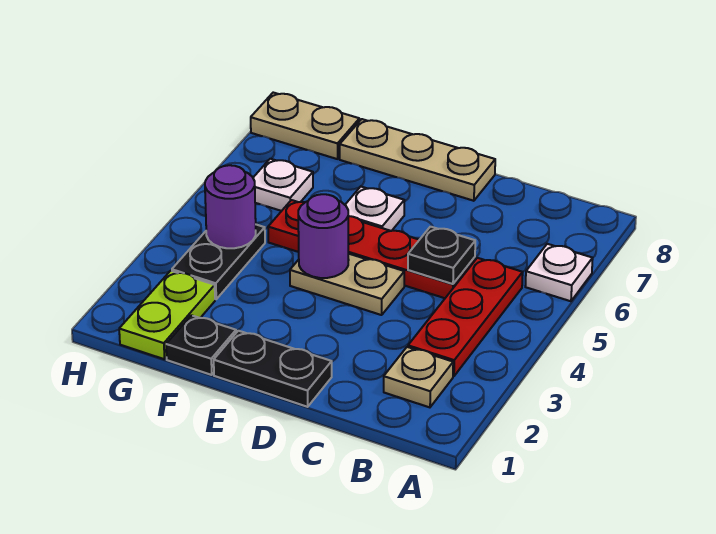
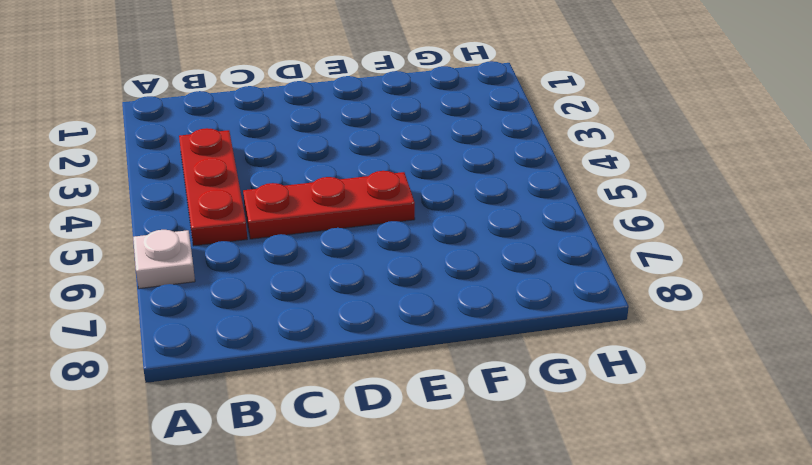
red 1x3 plate [243,171,415,239] -> red 1x4 plate [268,200,475,298]
none -> tan 1x1 plate [384,347,453,407]
none -> black 1x2 plate [214,331,332,407]
none -> tan 1x2 plate [290,254,404,315]

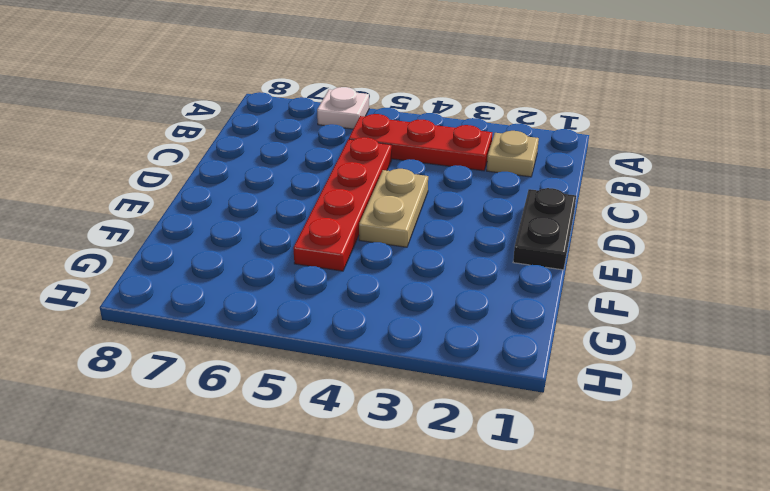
none -> tan 1x3 plate [340,119,495,201]
none -> white 1x1 plate [345,187,404,231]
none -> black 1x1 plate [166,315,236,375]

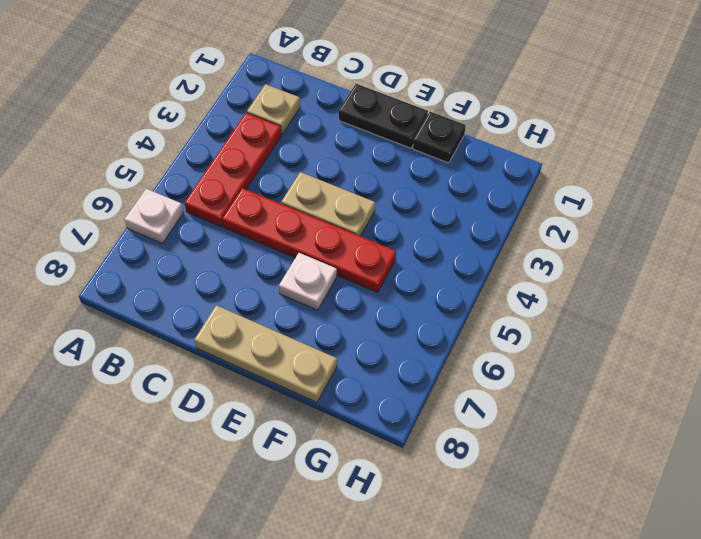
none -> lime 1x2 plate [119,271,215,359]
none -> black 1x2 plate [172,225,265,299]
none -> white 1x1 plate [253,159,313,211]

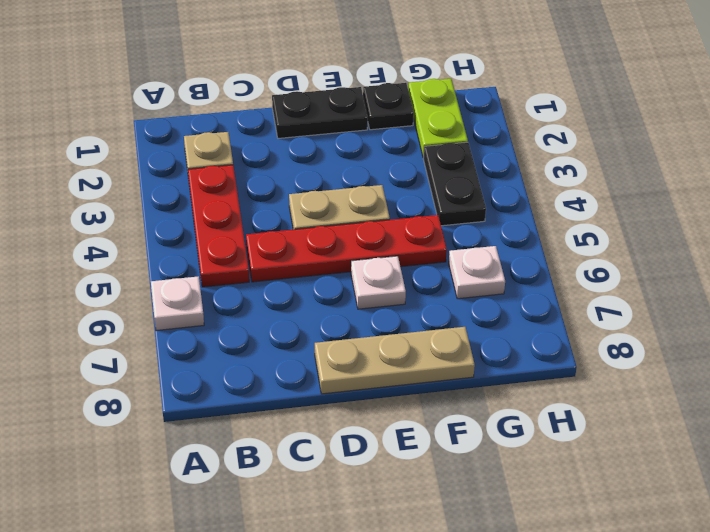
none -> tan 1x2 plate [251,93,359,159]
none -> black 1x1 plate [408,227,475,284]
none -> purple 1x1 round brick [298,194,349,278]

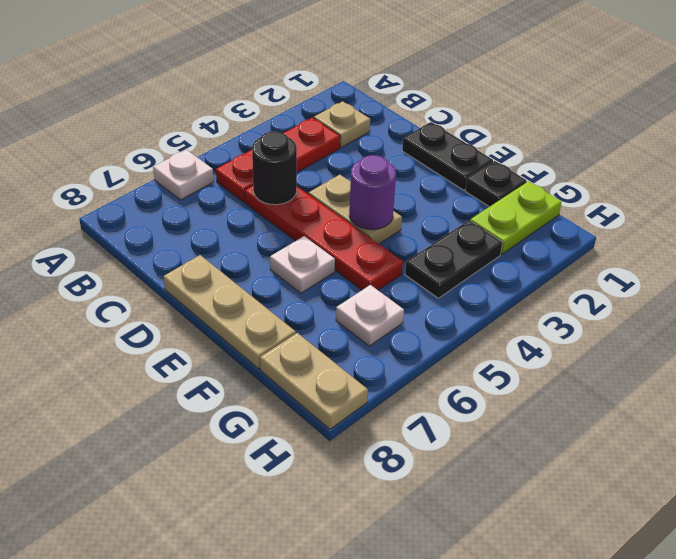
black 1x1 round brick [252,131,297,205] -> black 1x1 plate [408,227,475,284]
none -> purple 1x1 round brick [205,165,256,248]

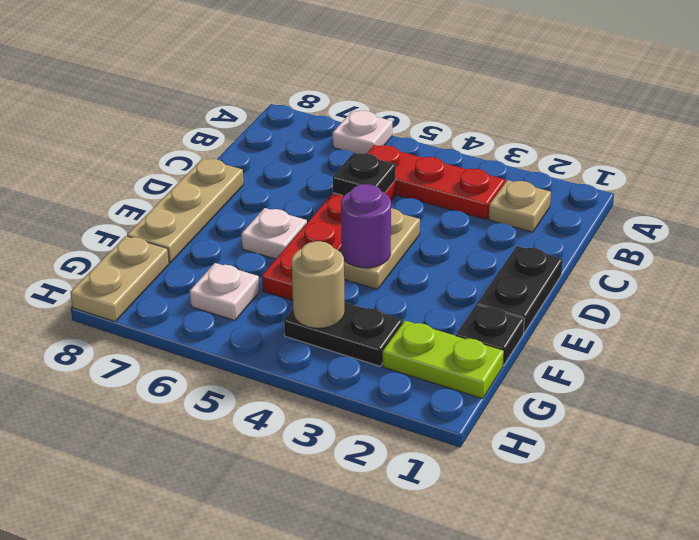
tan 1x1 round brick [292,241,345,328] -> purple 1x1 round brick [205,165,256,248]

